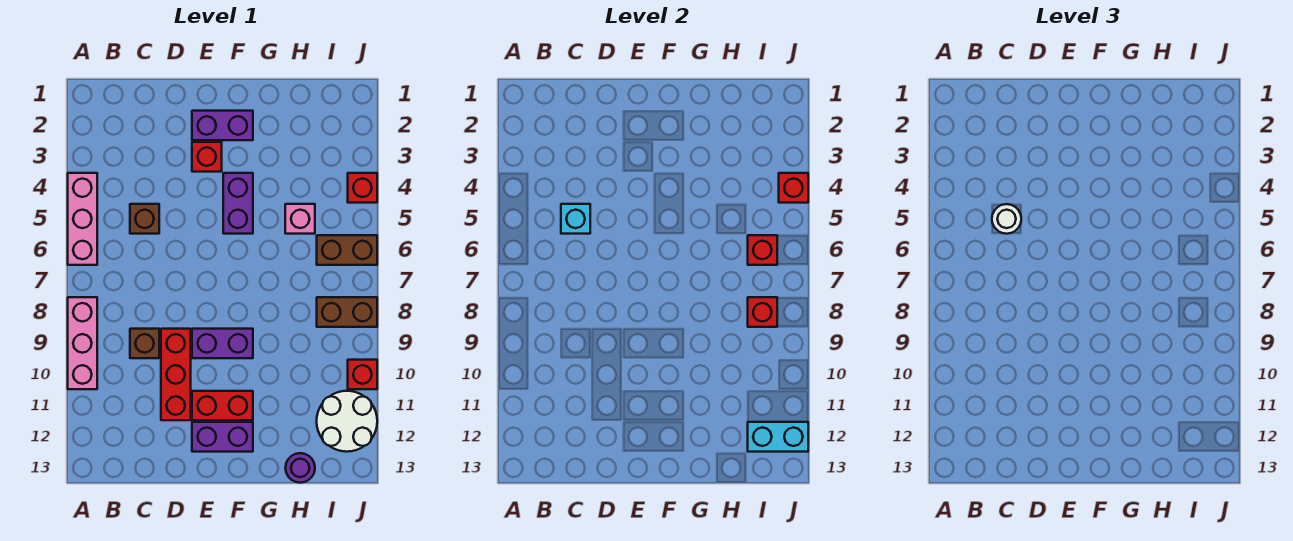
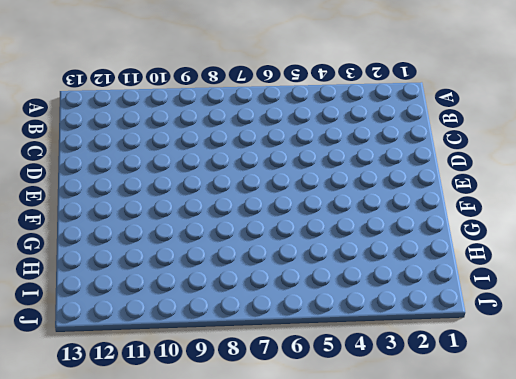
none -> pink 1x3 brick [68,173,97,265]
none -> pink 1x3 brick [68,297,97,389]
none -> brown 1x1 brick [130,204,159,234]

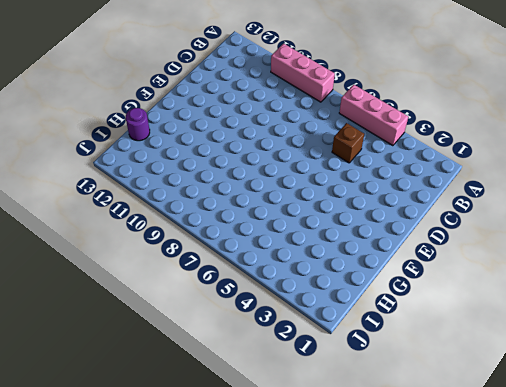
none -> brown 1x1 brick [130,329,159,358]
none -> red 1x3 brick [161,329,191,420]
none -> purple 1x2 brick [192,111,253,140]

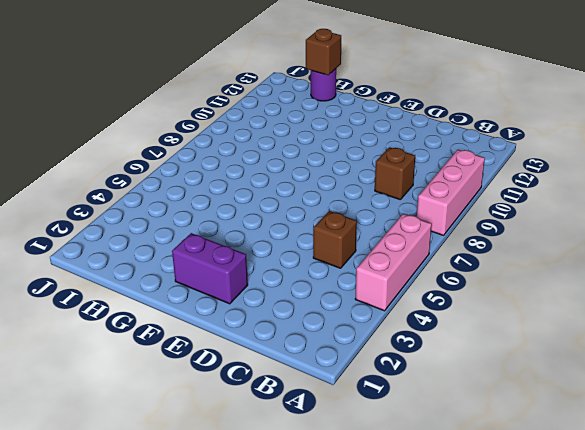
brown 1x1 brick [306,29,341,75] -> none
none -> red 1x3 brick [161,329,191,420]
none -> red 1x1 brick [192,142,222,172]
none -> purple 1x2 brick [192,329,253,358]

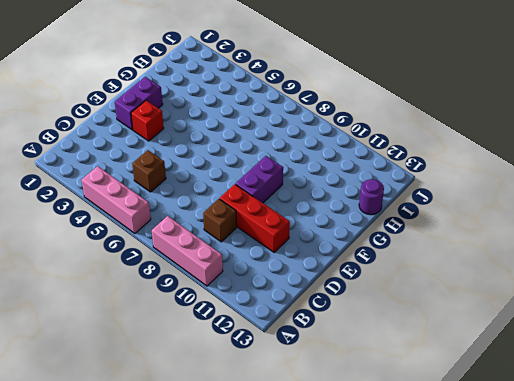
none -> red 1x2 brick [192,391,253,420]
none -> purple 1x2 brick [192,422,253,452]
none -> purple 1x2 brick [223,173,253,234]

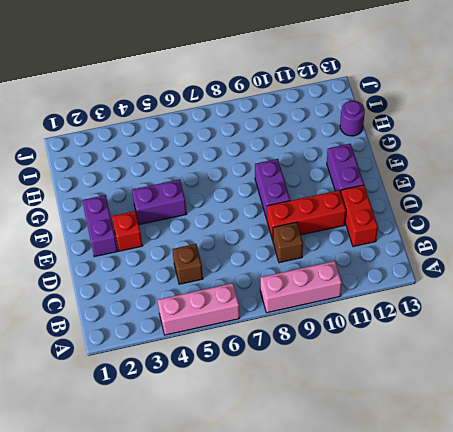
red 1x2 brick [341,185,378,247] -> red 1x2 brick moved to [192,391,253,420]
none -> pink 1x1 brick [285,204,315,234]
none -> brown 1x2 brick [317,235,377,265]
none -> brown 1x2 brick [317,297,377,327]

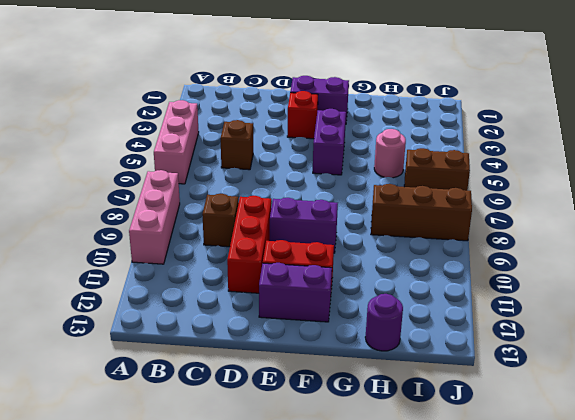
pink 1x1 round brick [374,129,406,178] -> pink 1x1 brick [285,204,315,234]
brown 1x3 brick [371,184,472,241] -> brown 1x2 brick [317,297,377,327]
none -> white 2x2 round brick [317,391,377,452]
none -> red 1x1 brick [348,173,377,203]
none -> red 1x1 brick [348,360,377,389]

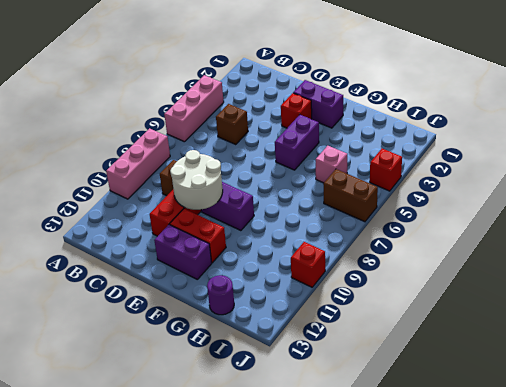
white 2x2 round brick [170,150,223,210] -> white 2x2 round brick moved to [317,391,377,452]
none -> brown 1x2 brick [317,297,377,327]
none -> cyan 1x1 brick [561,204,590,234]
none -> red 1x1 brick [748,235,777,265]

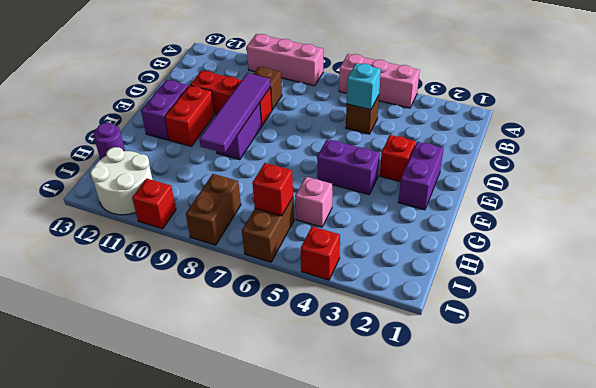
purple 1x4 tile [199,73,270,153] -> none
none -> red 1x1 brick [748,297,777,327]
none -> cyan 1x2 brick [748,422,808,452]
none -> red 1x1 brick [779,173,808,203]

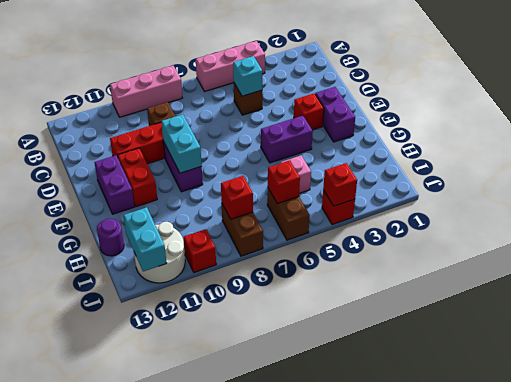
cyan 1x2 brick [161,114,202,173] -> none
none -> white 1x1 round brick [992,204,1021,234]

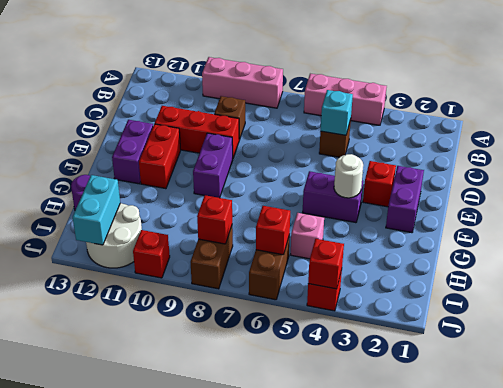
white 1x1 round brick [334,154,363,198] -> white 1x1 round brick moved to [992,204,1021,234]

